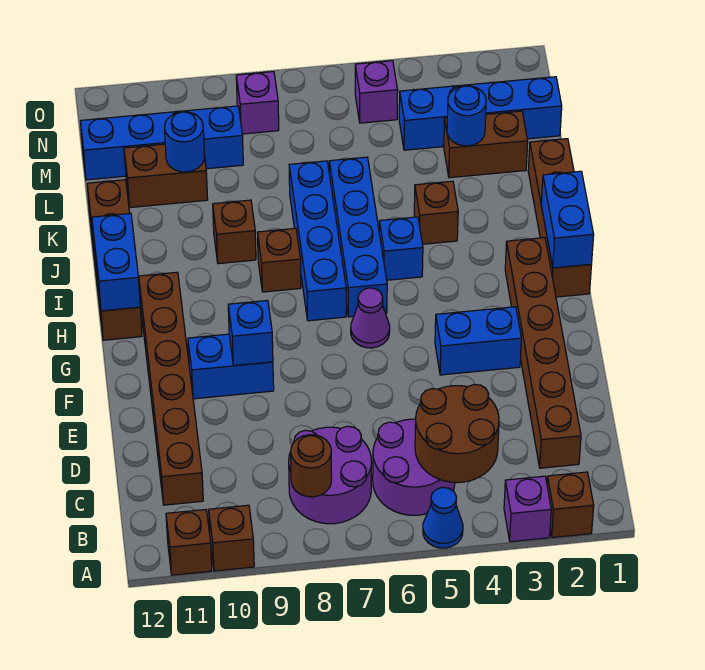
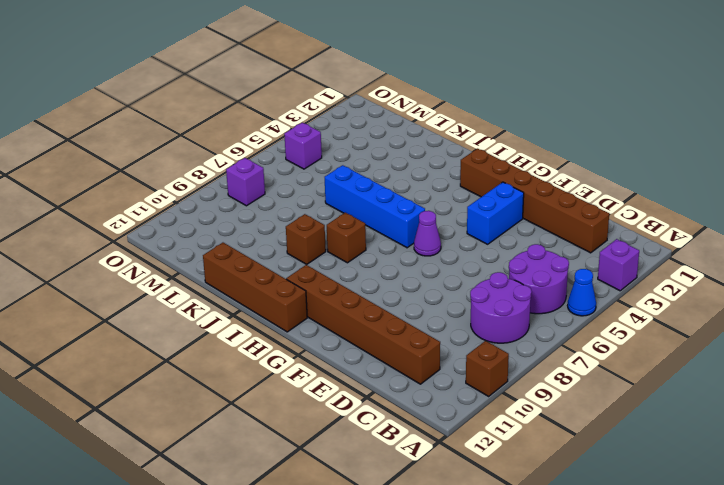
none -> brown 1x1 brick [547,472,594,538]
none -> brown 1x1 brick [166,510,212,575]
none -> blue 1x2 brick [188,334,274,399]
none -> brown 1x4 brick [528,139,591,297]

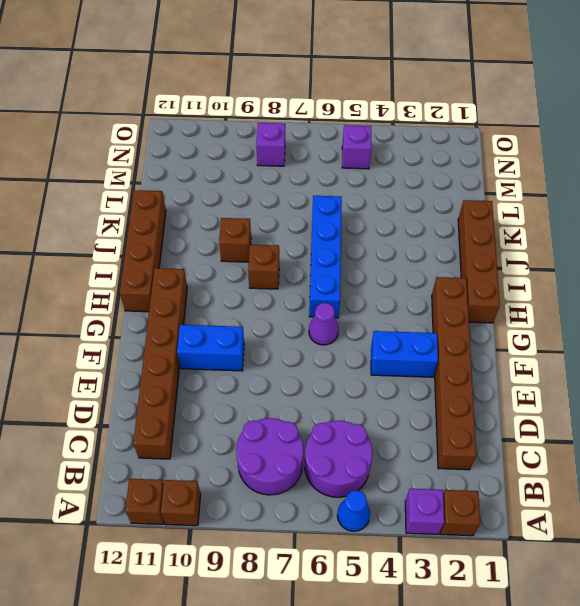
none -> blue 1x4 brick [289,161,346,321]
none -> blue 1x1 brick [379,217,423,280]
none -> brown 1x1 brick [414,181,458,244]
none -> brown 1x2 brick [444,111,528,178]

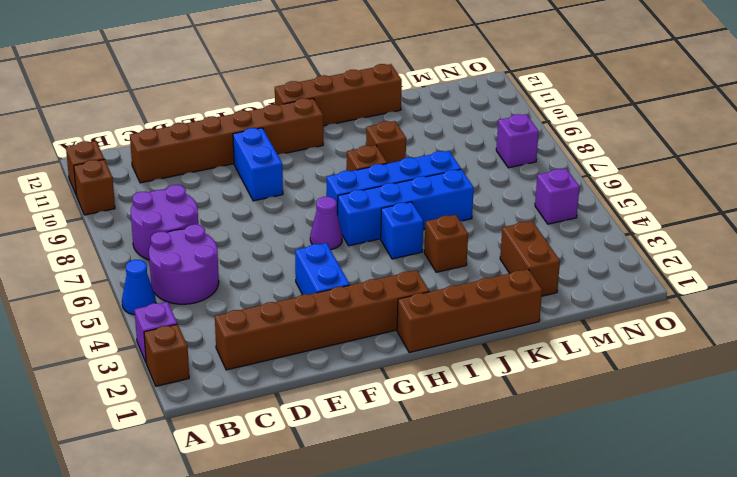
none -> brown 1x2 brick [124,144,208,208]
none -> blue 1x4 brick [399,77,562,150]
none -> blue 1x4 brick [80,106,243,180]
none -> brown 2x2 round brick [415,384,499,483]

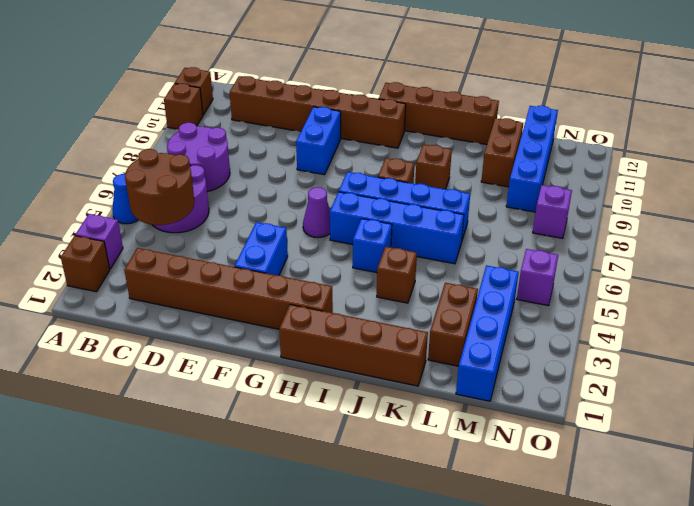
none -> brown 1x1 round brick [291,435,332,497]
none -> blue 1x1 brick [228,300,273,366]
none -> blue 1x2 brick [541,171,594,268]
none -> blue 1x2 brick [92,213,140,311]

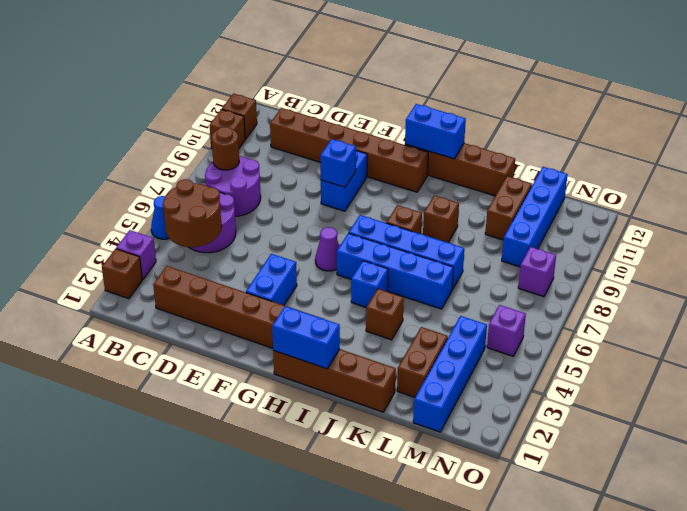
none -> blue 1x1 round brick [447,86,486,146]
none -> blue 1x1 round brick [165,112,204,172]

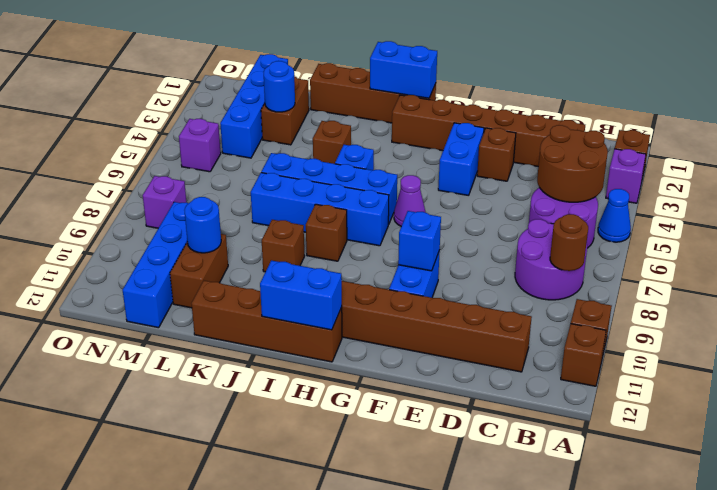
brown 1x1 brick [477,128,516,181] -> none

